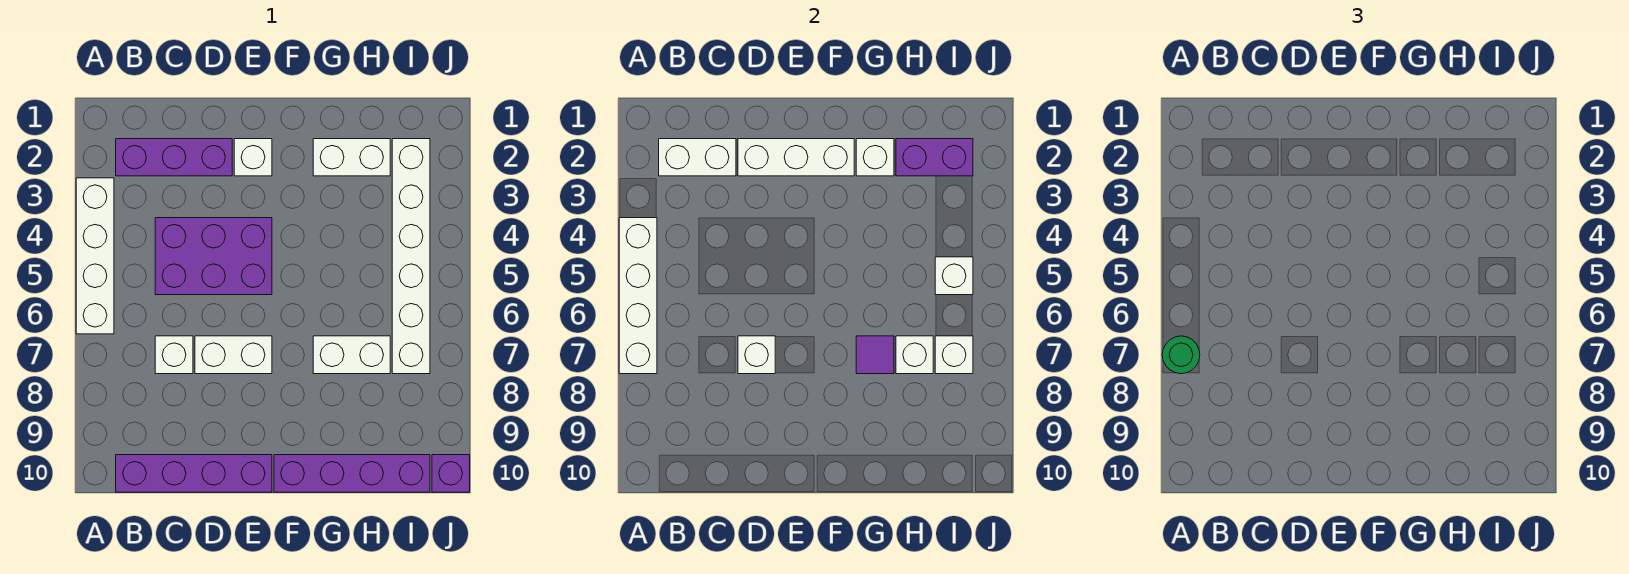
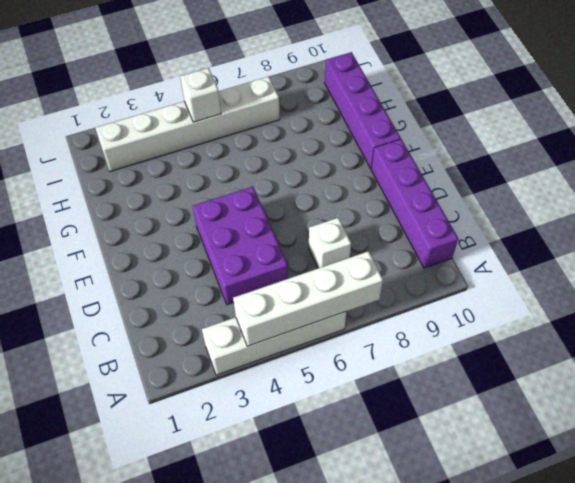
none -> purple 1x3 brick [116,139,232,176]
none -> white 1x2 brick [195,336,272,374]
none -> white 1x1 brick [234,139,272,176]

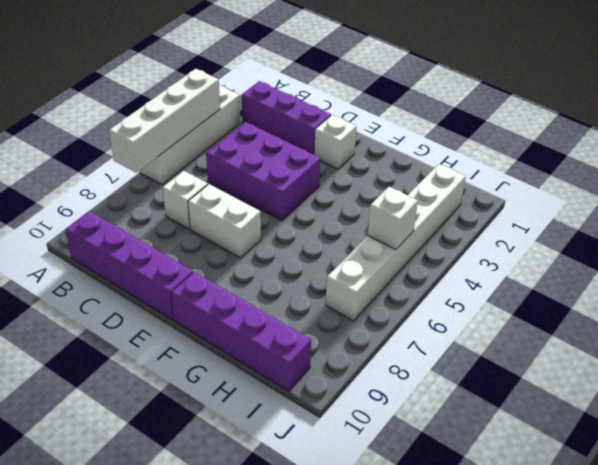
none -> white 1x2 brick [313,139,390,176]
none -> white 1x2 brick [313,336,390,374]
none -> purple 1x1 brick [432,455,470,492]

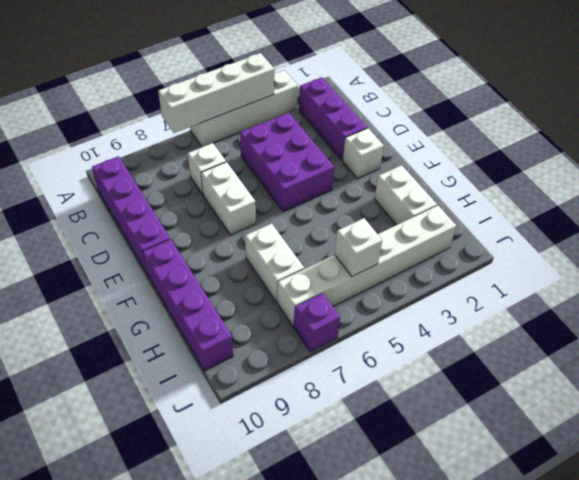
purple 1x1 brick [294,293,340,352] -> purple 1x1 brick moved to [432,455,470,492]
none -> white 1x2 brick [659,139,736,176]
none -> white 1x3 brick [738,139,854,176]
none -> white 1x1 brick [738,336,775,374]

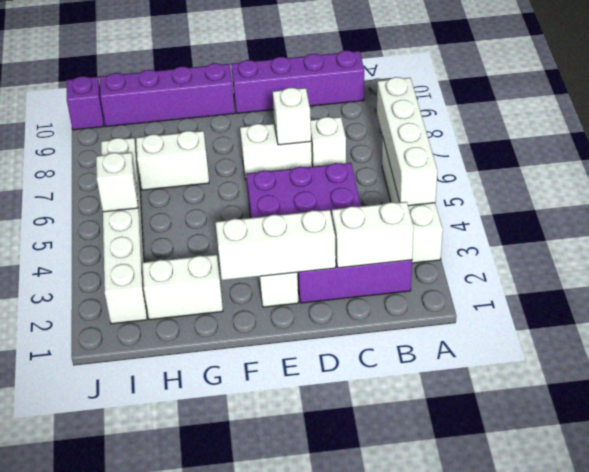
none -> white 1x1 brick [856,139,894,176]
none -> purple 1x1 tile [856,336,894,374]
none -> purple 1x2 brick [896,139,973,176]

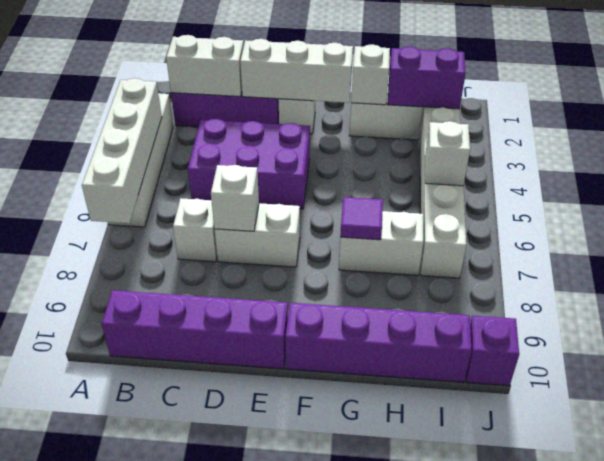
none -> white 1x1 brick [896,336,933,374]
none -> white 1x1 brick [935,336,973,374]
none -> green 1x1 round brick [1162,336,1200,374]

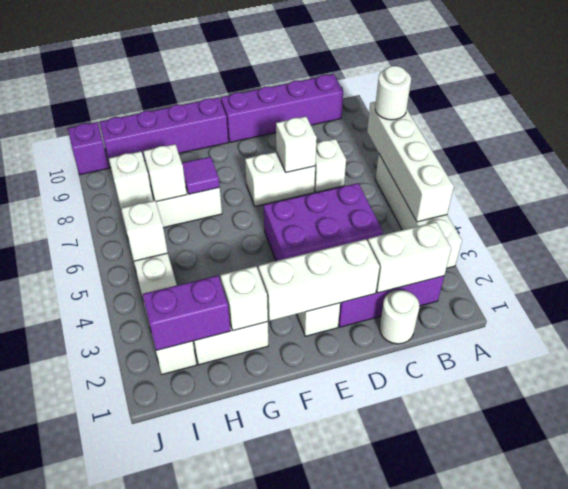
white 1x1 round brick [375,66,411,120] -> green 1x1 round brick [1162,336,1200,374]
white 1x1 round brick [379,290,419,344] -> none

